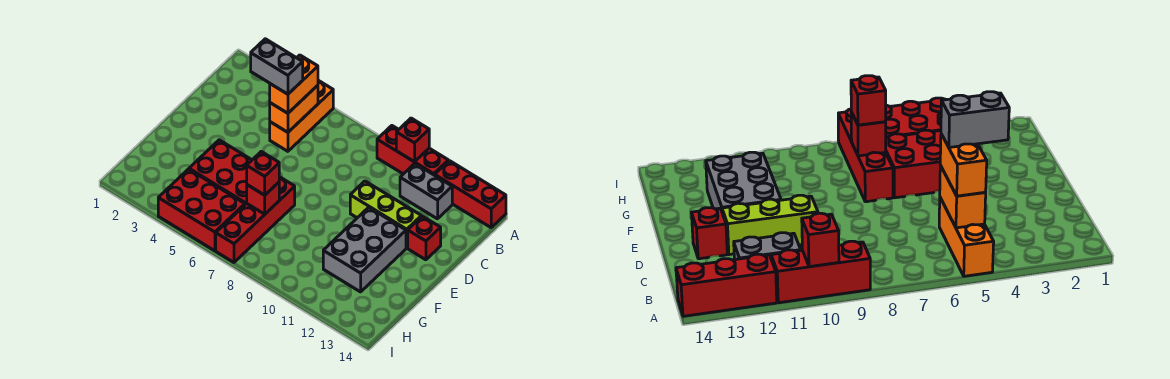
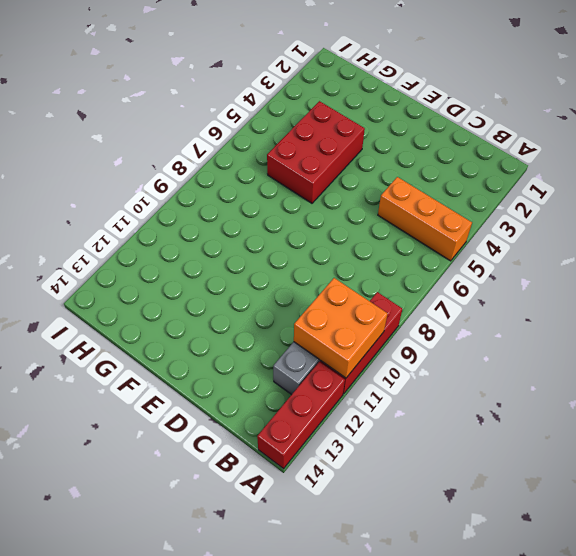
orange 2x2 brick [294,278,388,378] -> red 1x1 brick [396,118,429,162]
none -> lime 1x3 brick [350,181,421,248]
none -> red 1x1 brick [408,216,441,260]
none -> grey 2x3 brick [323,207,406,292]

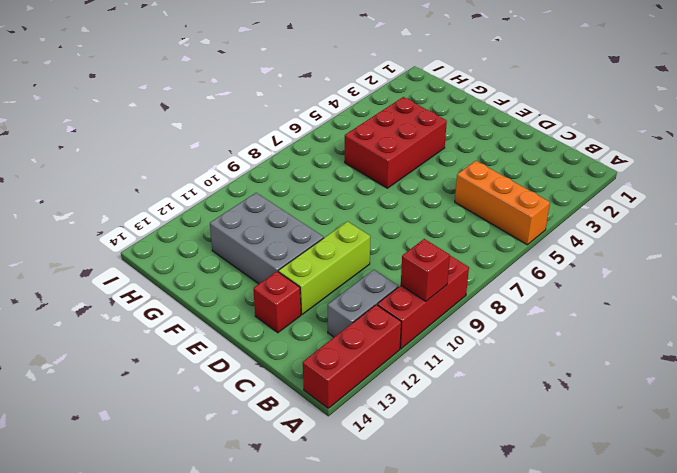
none -> red 1x4 brick [216,177,295,262]
none -> red 2x3 brick [158,169,245,251]
none -> orange 1x2 brick [270,85,318,132]

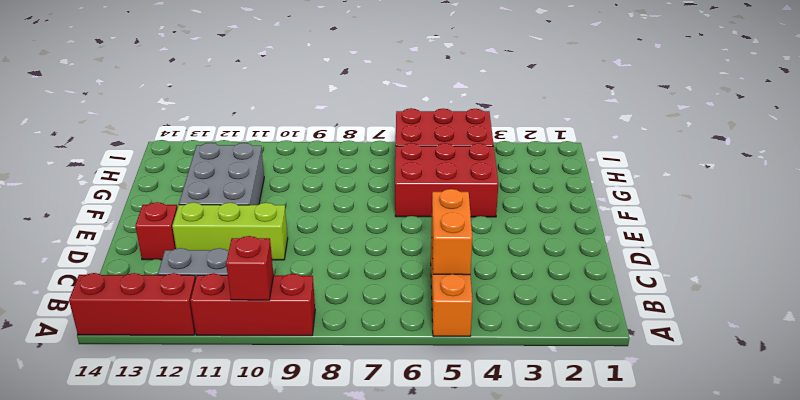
none -> red 1x4 brick [216,177,295,262]
none -> red 1x1 brick [247,182,279,214]
none -> orange 1x2 brick [270,55,318,113]

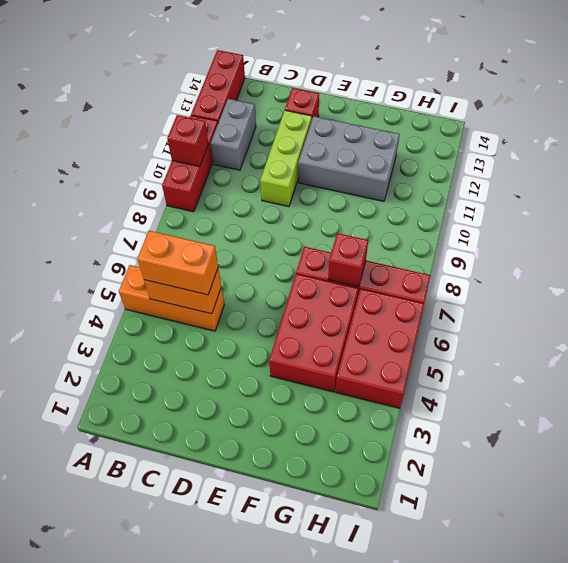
none -> red 1x1 brick [247,152,279,195]
none -> grey 1x2 brick [251,39,303,94]

